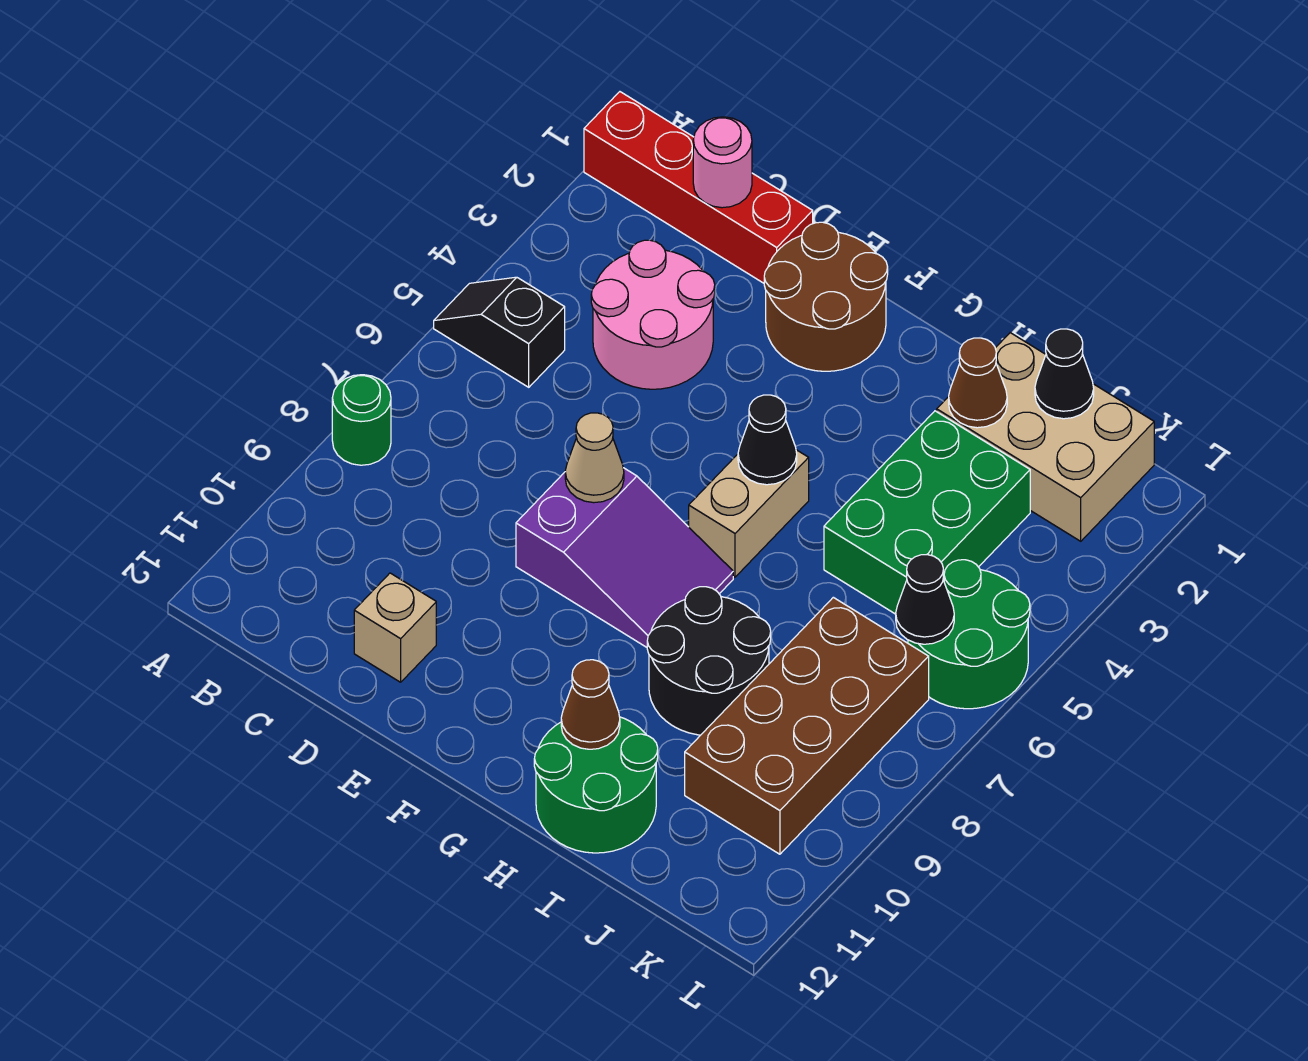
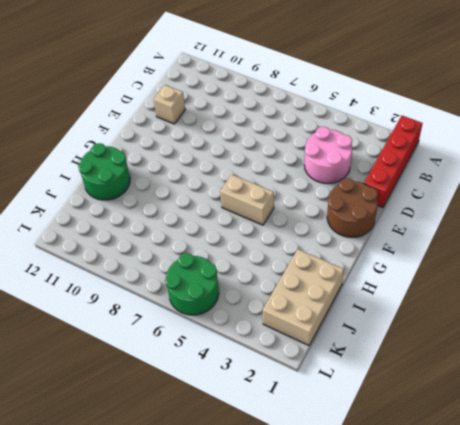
none -> black 1x2 slope [434,277,565,387]
none -> green 1x1 round brick [332,375,391,465]
none -> purple 2x3 slope [516,468,733,647]

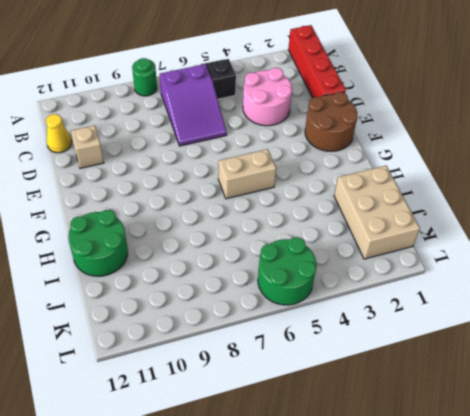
purple 2x3 slope [160,64,227,146] -> purple 2x3 slope moved to [516,468,733,647]
yellow 1x1 cone [46,114,71,153] -> none
none -> black 2x2 round brick [647,587,771,735]
none -> green 2x3 brick [824,411,1030,614]
none -> brown 2x4 brick [685,597,929,854]

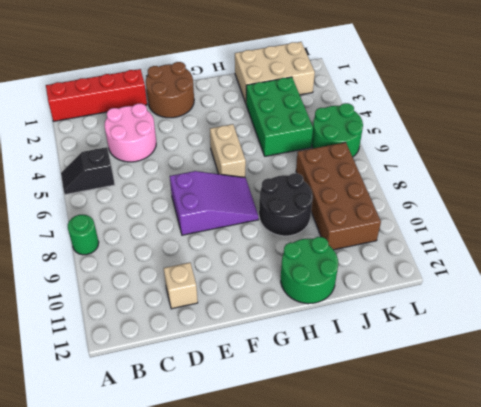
none -> pink 1x1 round brick [693,117,752,208]
none -> tan 1x1 cone [565,413,624,503]
none -> black 1x1 cone [738,395,797,485]

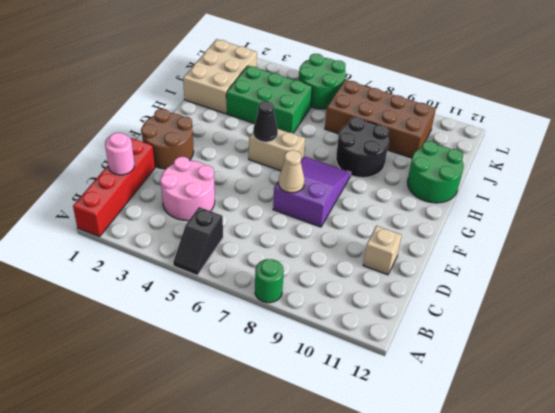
none -> brown 1x1 cone [561,660,620,749]
none -> brown 1x1 cone [949,338,1007,428]
none -> black 1x1 cone [1035,329,1094,419]

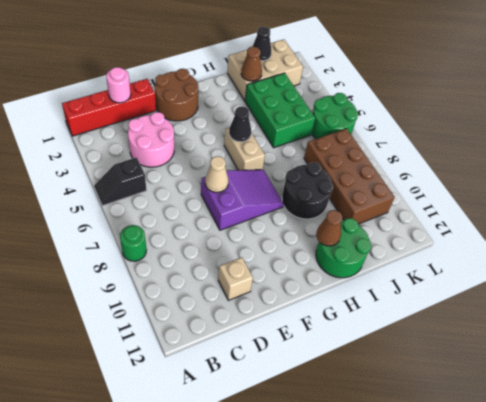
none -> black 1x1 cone [896,555,954,644]

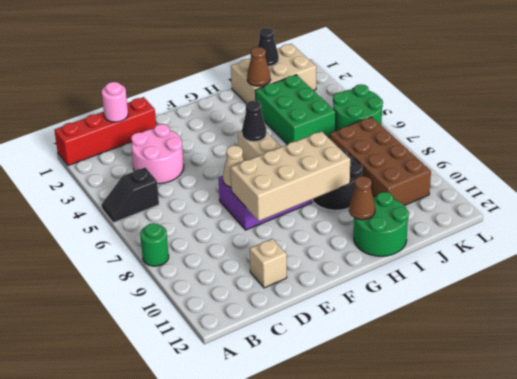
tan 2x4 brick [231,131,350,221] -> none
none -> brown 2x2 round brick [764,222,888,371]
none -> black 1x1 cone [896,555,954,644]

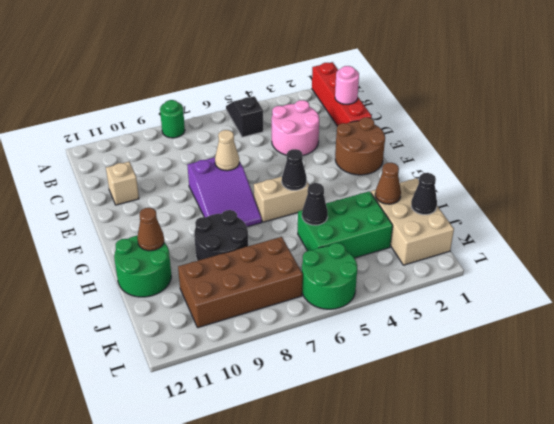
black 1x1 cone [302,183,328,225] -> black 1x1 cone moved to [896,555,954,644]

